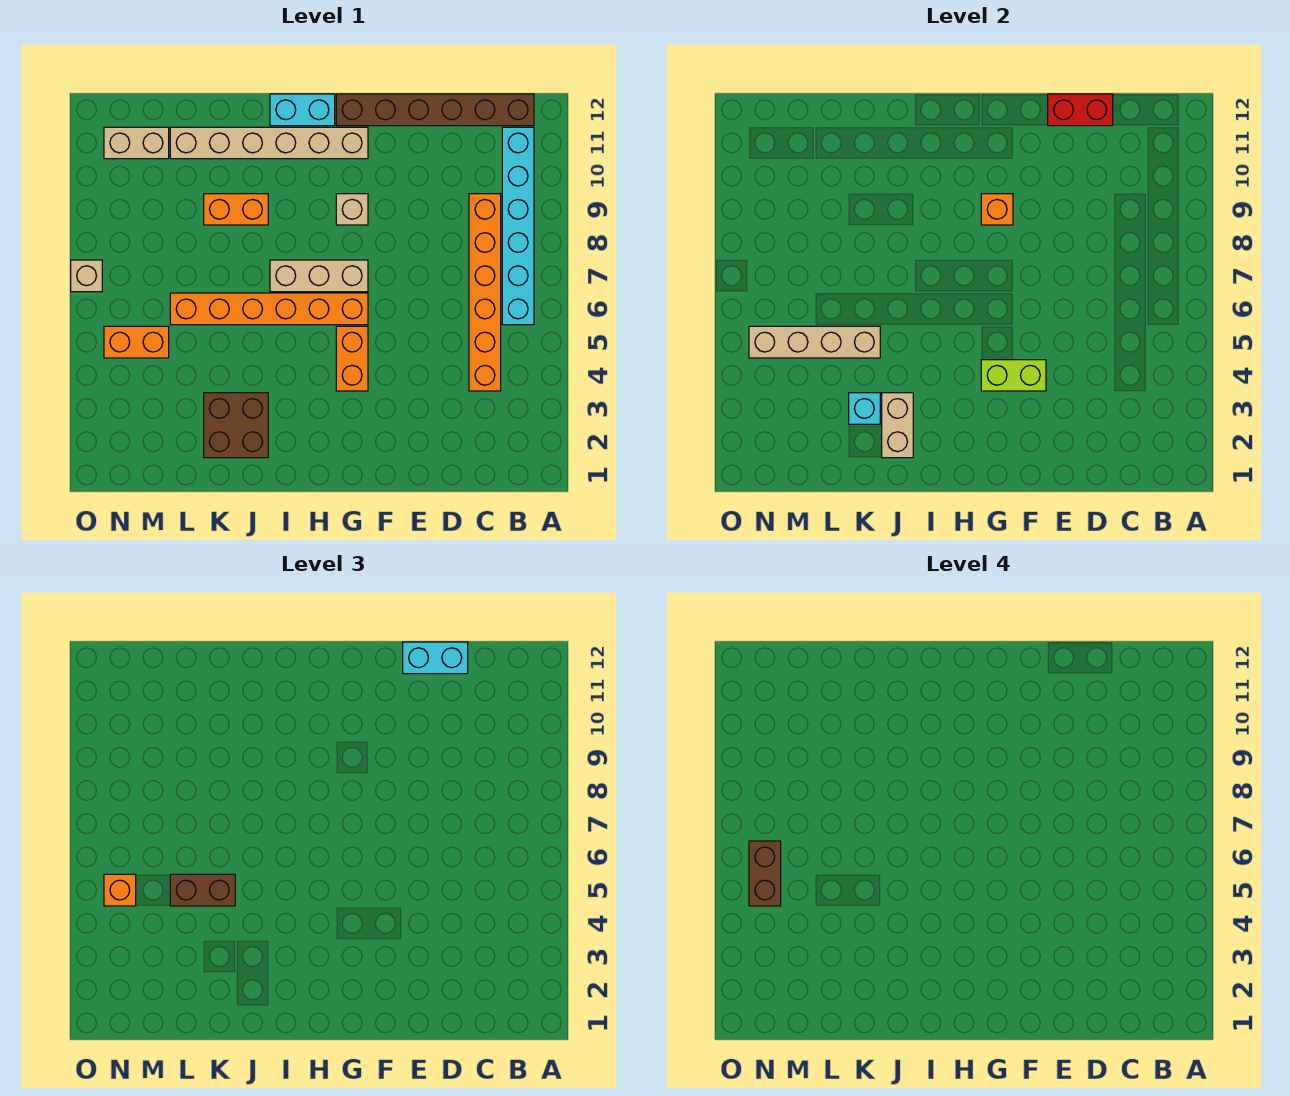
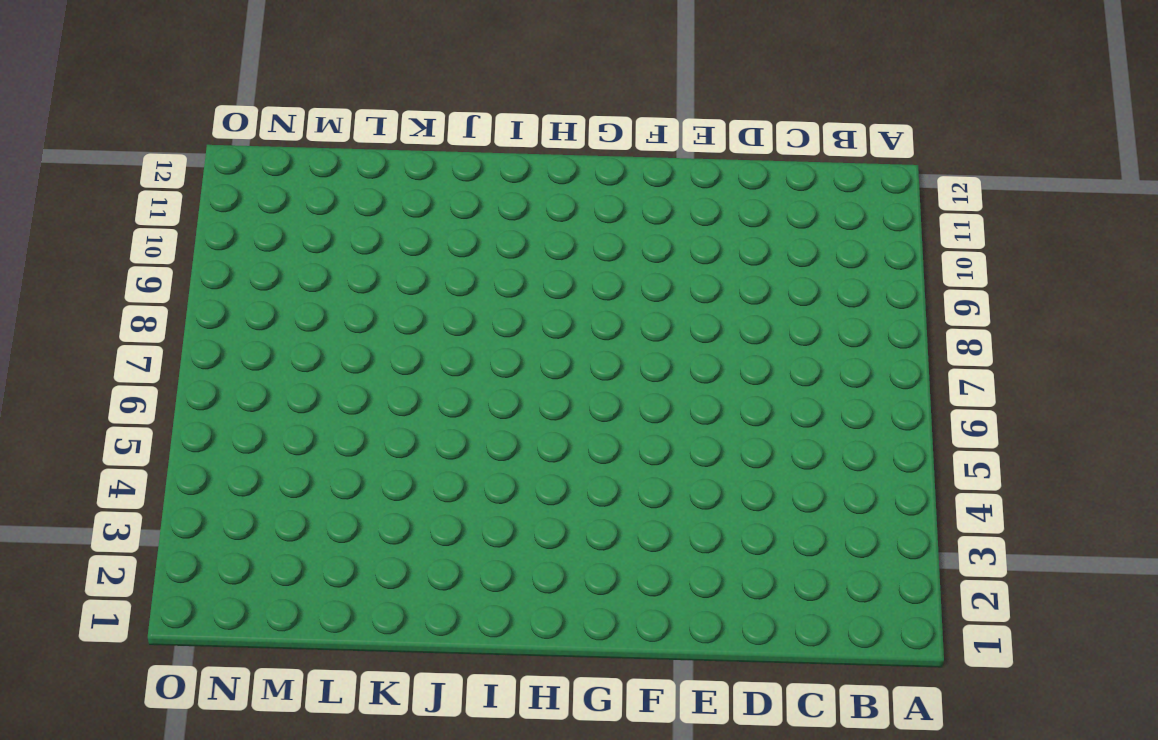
none -> cyan 1x6 brick [502,127,534,325]
none -> brown 1x6 brick [336,94,534,126]
none -> orange 1x6 brick [469,194,501,391]

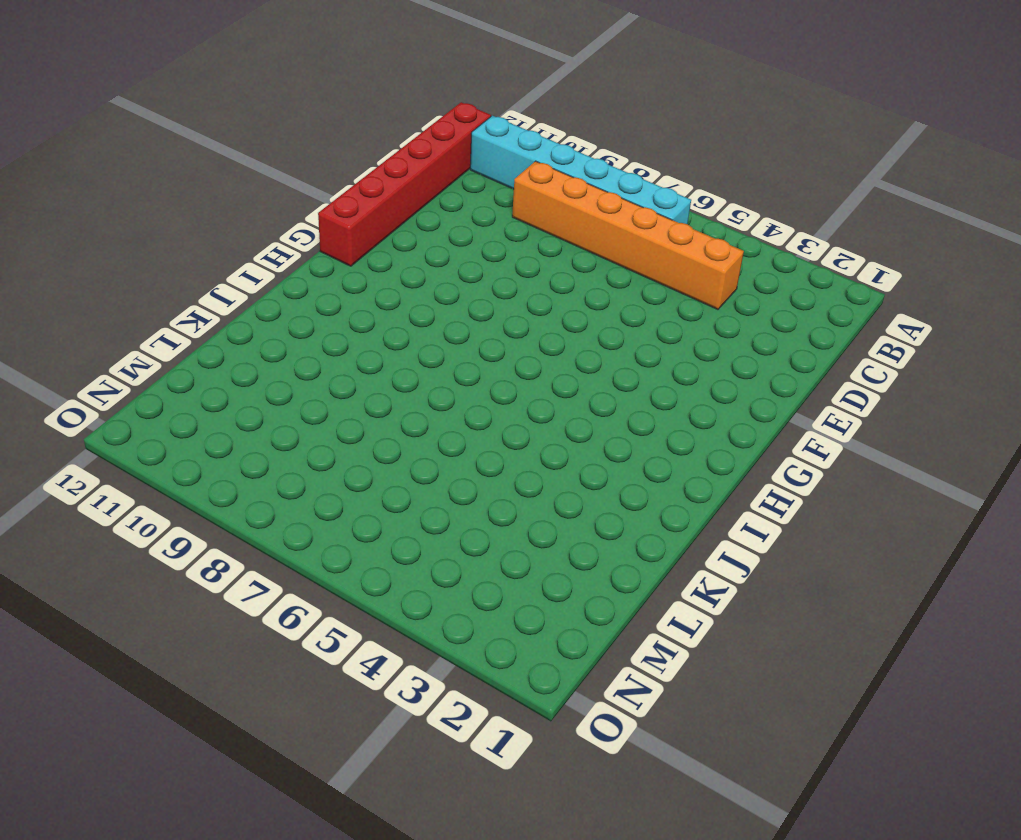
red 1x6 brick [318,102,491,266] -> brown 1x6 brick [336,94,534,126]
none -> orange 1x2 brick [336,326,368,391]
none -> orange 1x6 brick [170,293,368,325]
none -> tan 1x3 brick [270,260,368,292]

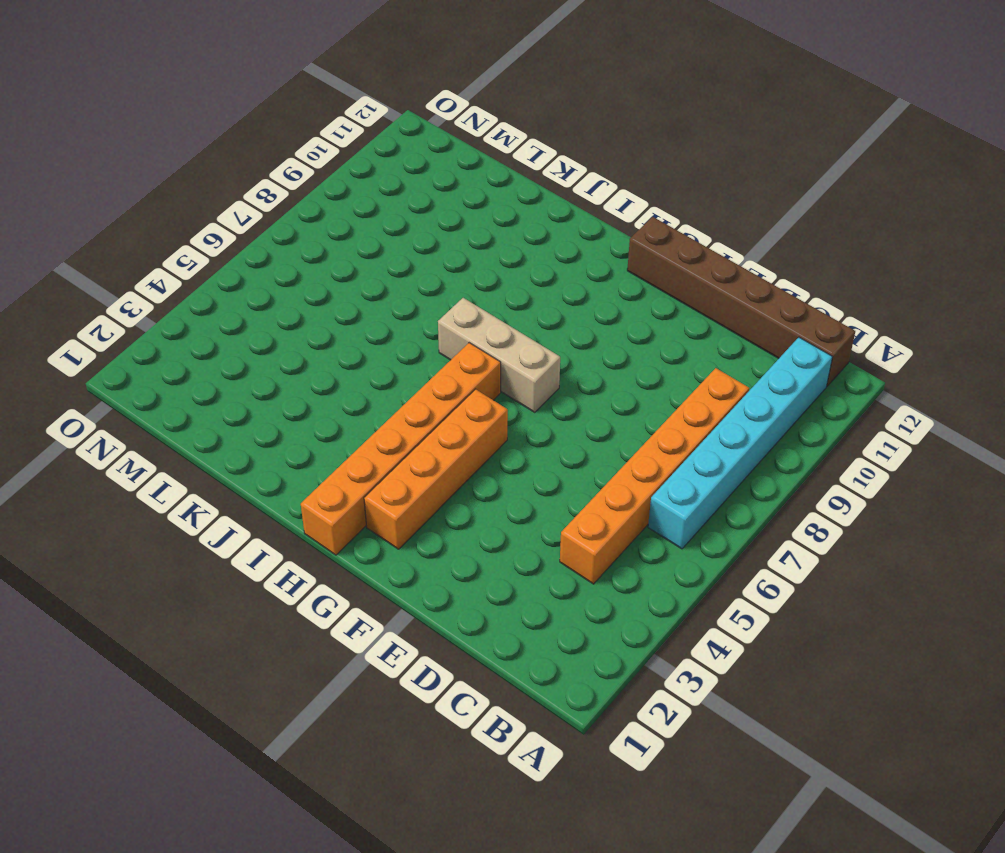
orange 1x4 brick [364,389,508,549] -> orange 1x2 brick [336,326,368,391]
orange 1x6 brick [301,343,501,555] -> orange 1x6 brick turned to [170,293,368,325]
none -> tan 1x1 brick [336,194,368,225]
none -> tan 1x6 brick [170,127,368,159]
none -> cyan 1x2 brick [270,94,335,126]

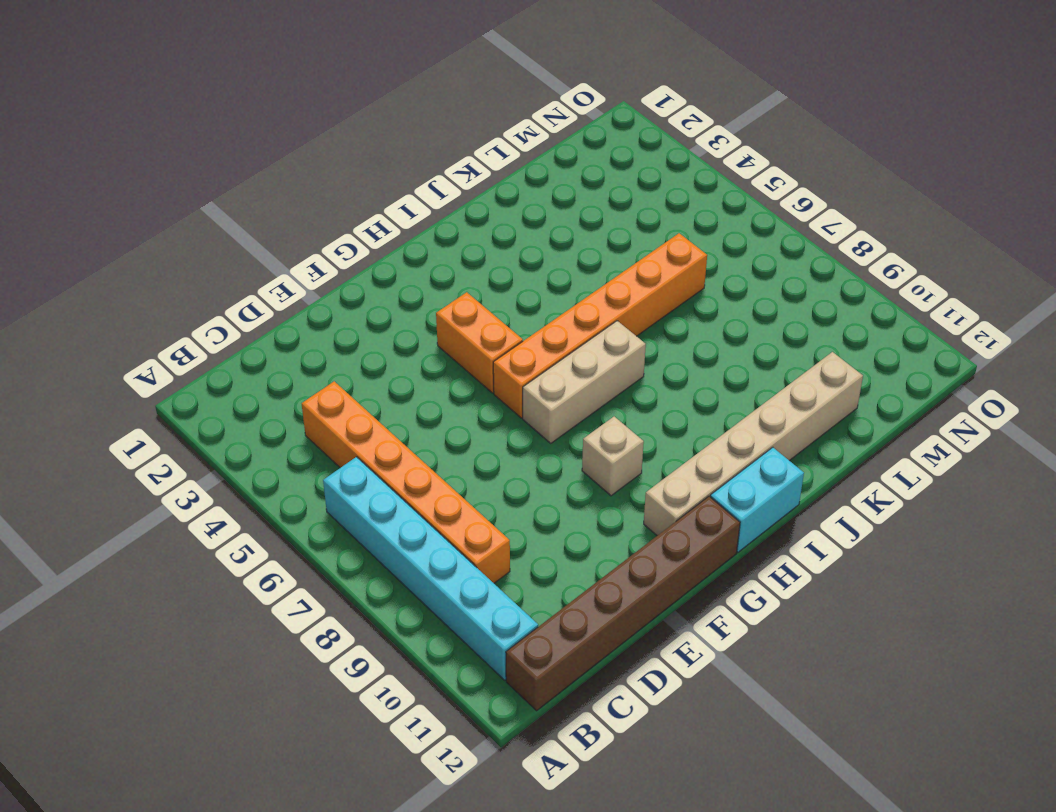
none -> brown 2x2 brick [204,393,268,458]
none -> orange 1x2 brick [204,194,268,225]
none -> orange 1x2 brick [104,326,169,358]

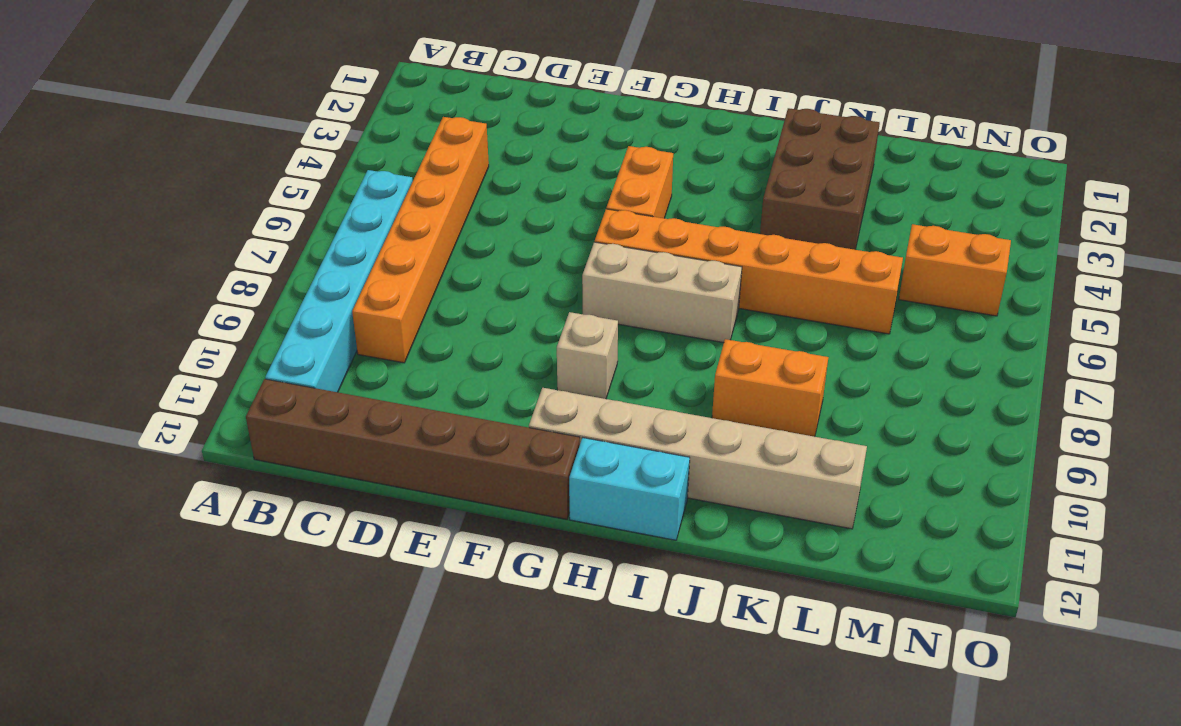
brown 2x3 brick [760,108,880,250] -> brown 2x2 brick [204,393,268,458]
none -> tan 1x2 brick [104,127,169,159]
none -> tan 1x1 brick [71,260,102,292]
none -> red 1x2 brick [1048,94,1113,126]

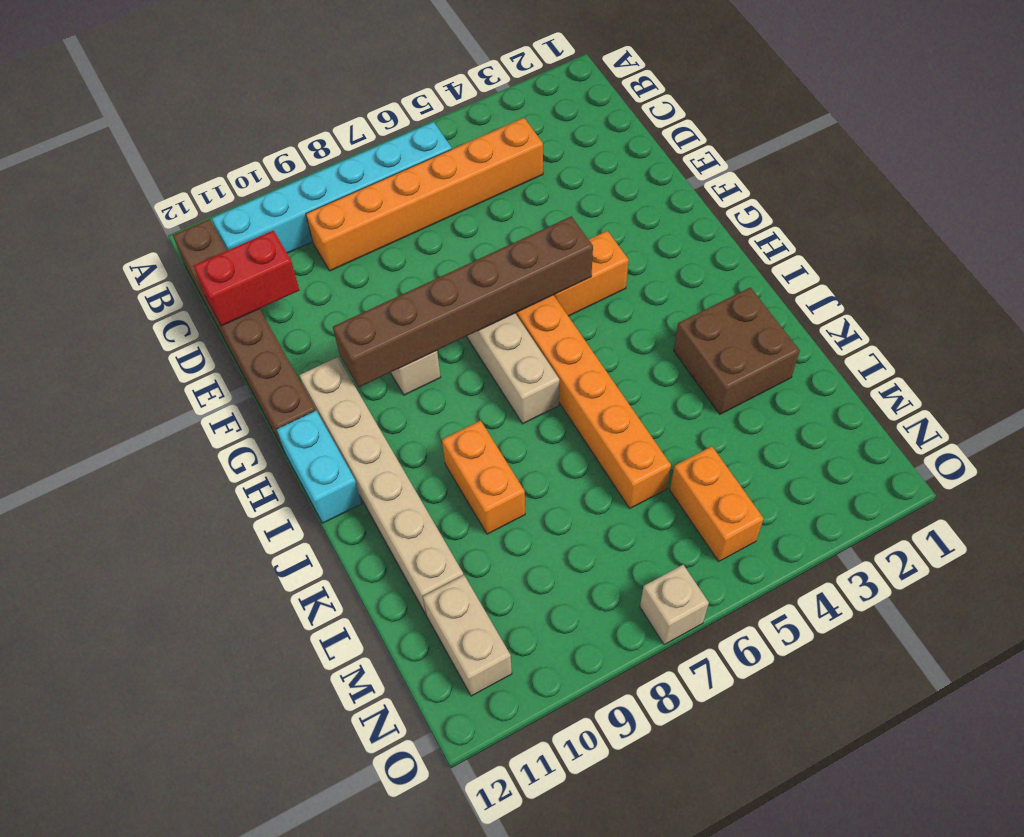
red 1x2 brick [194,230,299,326] -> red 1x2 brick turned to [1048,94,1113,126]
brown 1x6 brick [333,216,593,387] -> orange 1x1 brick [981,194,1013,225]
none -> lime 1x2 brick [981,360,1046,391]
none -> tan 1x2 brick [882,393,913,458]
none -> cyan 1x1 brick [849,393,880,424]

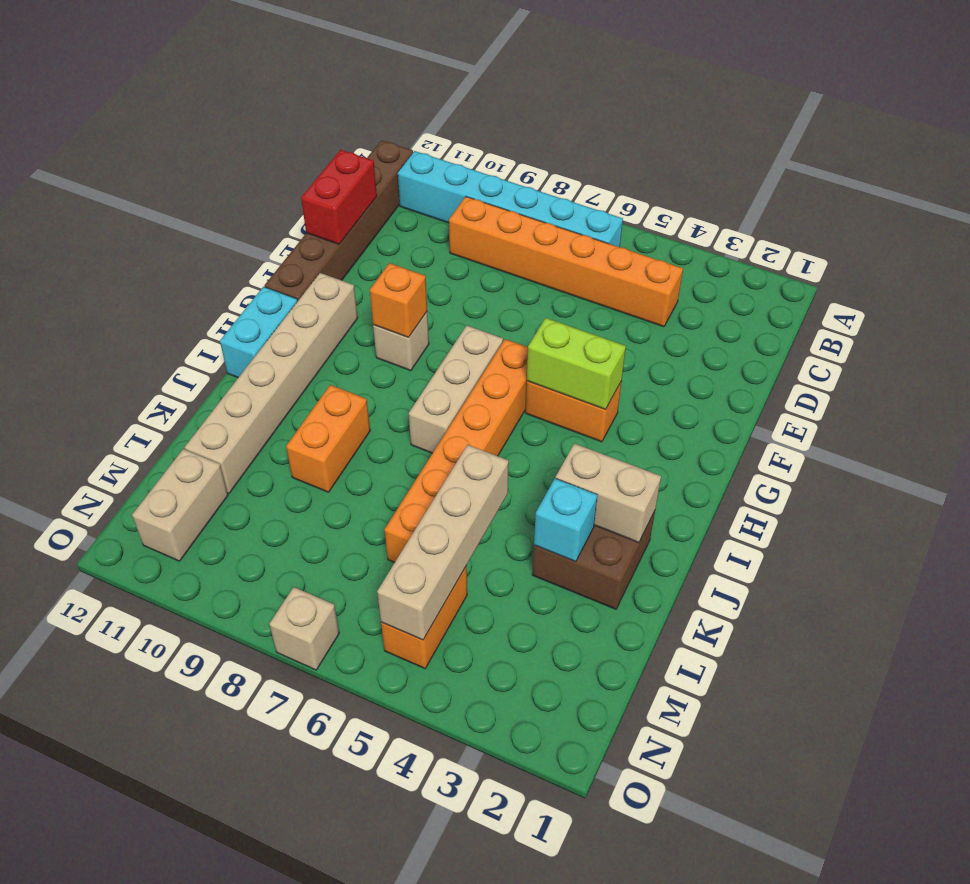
lime 1x2 brick [527,318,626,410] -> lime 1x2 brick turned to [981,360,1046,391]
none -> cyan 1x2 brick [403,642,468,674]
none -> brown 1x2 brick [170,874,235,906]
none -> orange 1x1 brick [104,874,136,906]

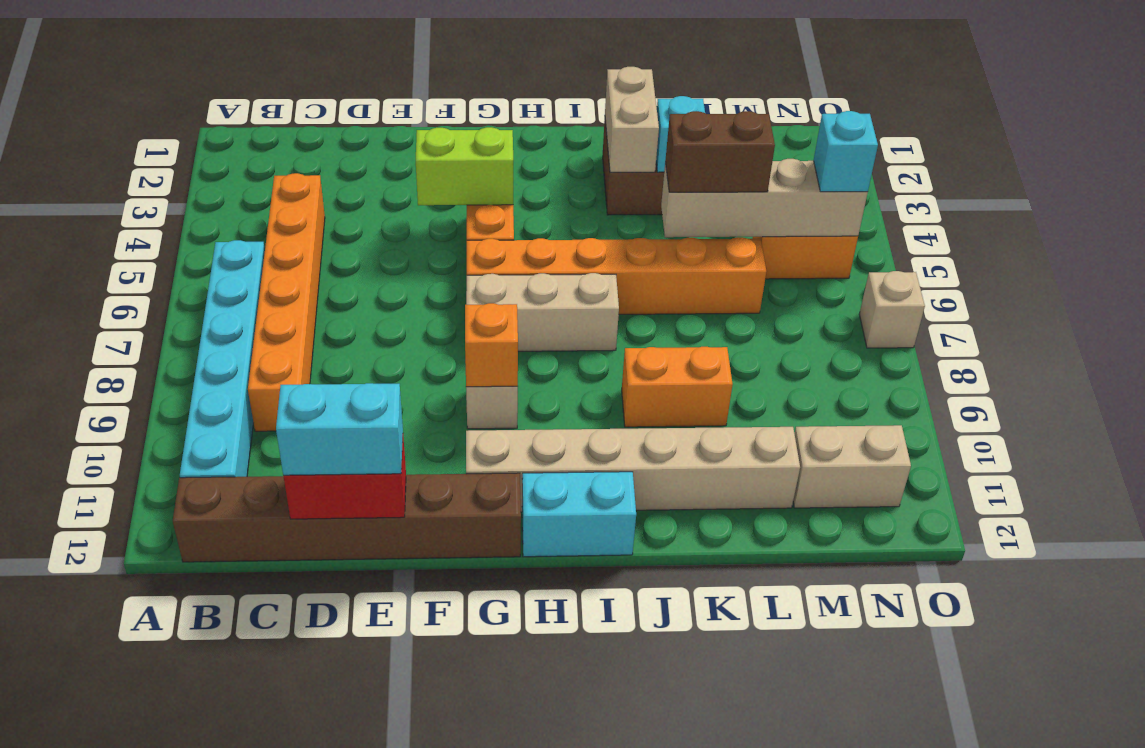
cyan 1x1 brick [814,111,878,192] -> orange 1x1 brick [104,874,136,906]
none -> brown 1x2 brick [749,841,781,906]

